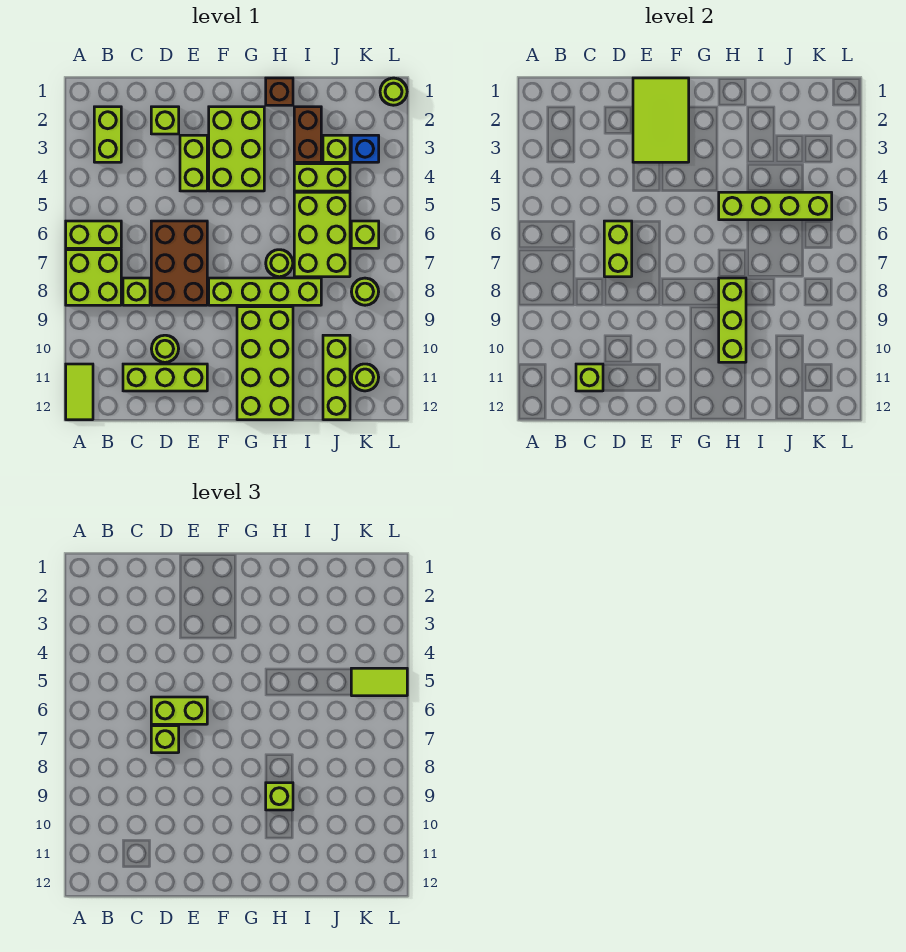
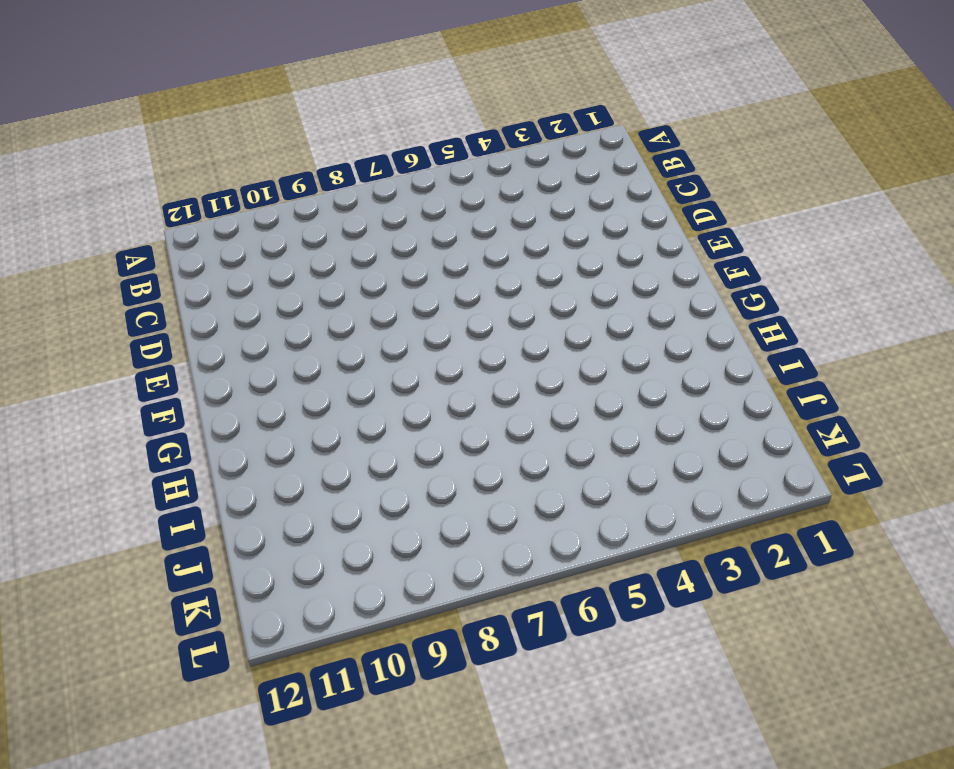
none -> lime 1x2 brick [66,221,121,248]
none -> lime 2x2 brick [66,250,121,305]
none -> lime 1x2 tile [66,364,93,420]
none -> lime 1x2 brick [94,107,121,162]

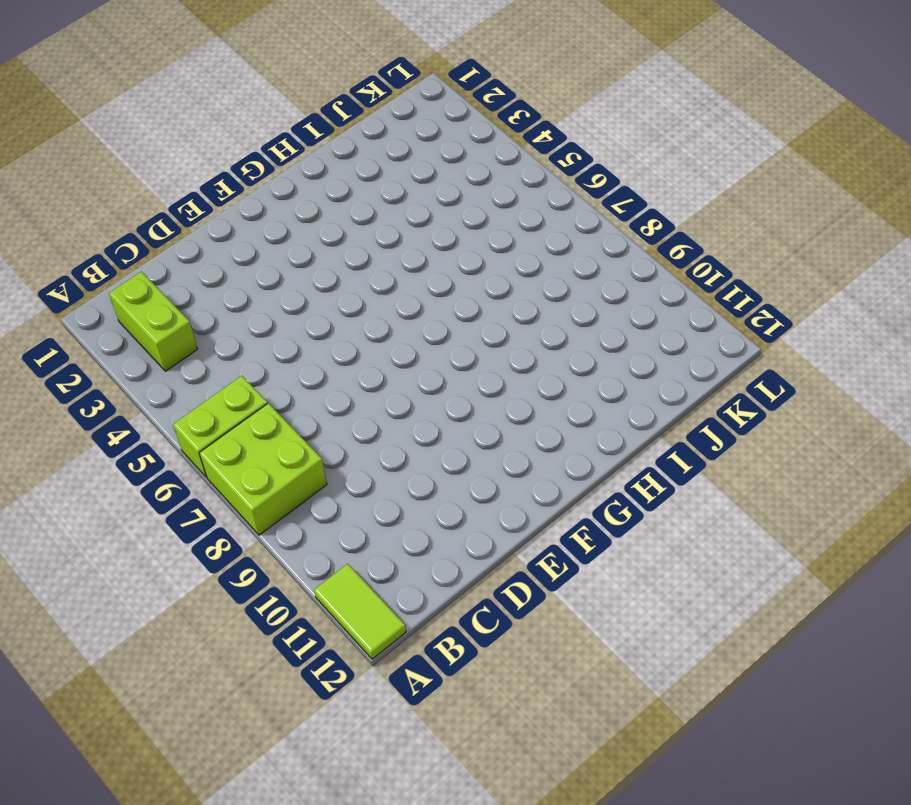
none -> lime 1x1 brick [123,278,150,305]
none -> lime 1x3 brick [123,364,207,391]
none -> lime 1x1 brick [151,107,179,134]
none -> brown 2x3 brick [151,221,207,305]

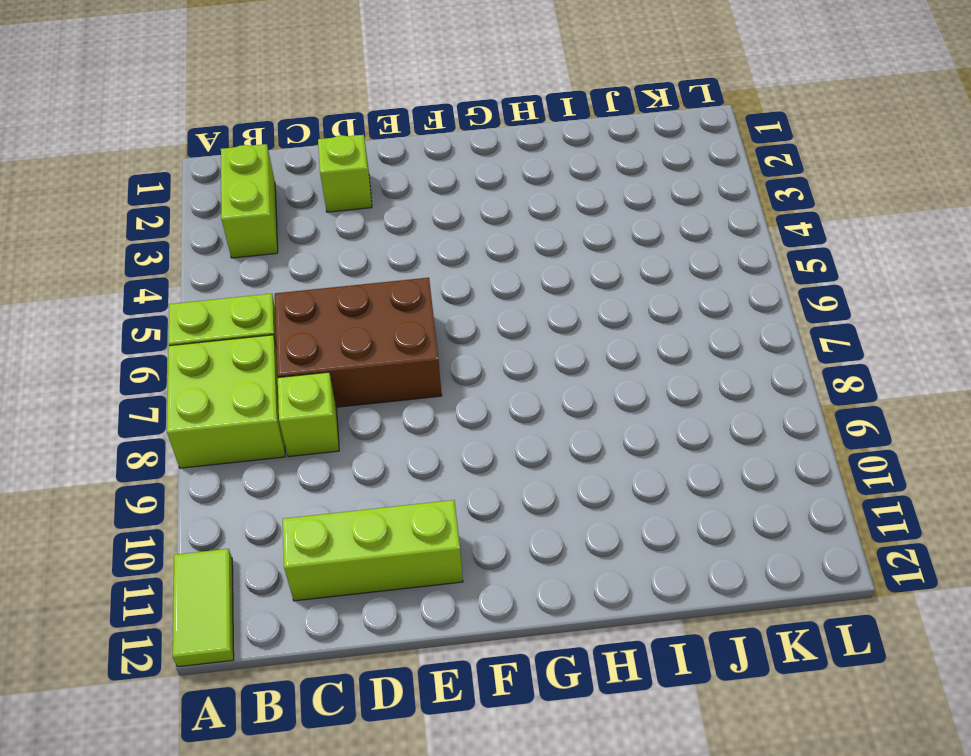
brown 2x3 brick [275,278,442,407] -> brown 2x3 brick turned to [151,221,207,305]
none -> lime 1x1 round brick [151,335,179,362]
none -> lime 1x2 brick [180,135,207,191]
none -> lime 2x3 brick [209,107,264,191]
none -> lime 1x4 brick [209,278,321,305]

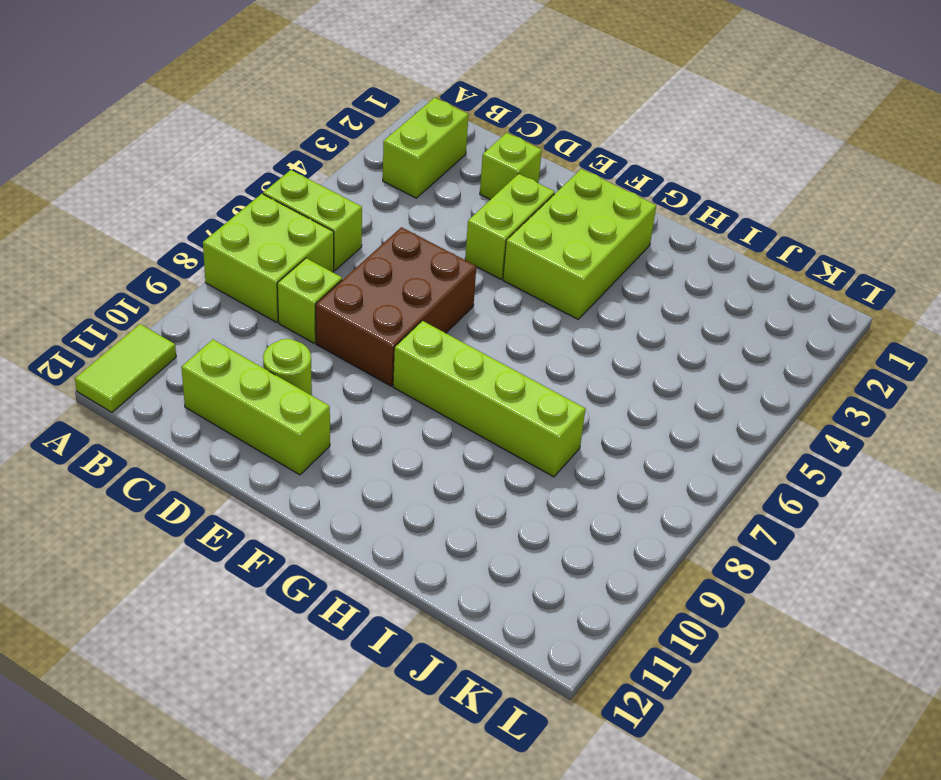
none -> lime 2x4 brick [237,307,293,420]
none -> brown 1x1 brick [266,78,293,105]
none -> lime 1x1 round brick [266,250,293,277]
none -> brown 1x2 brick [294,107,321,162]

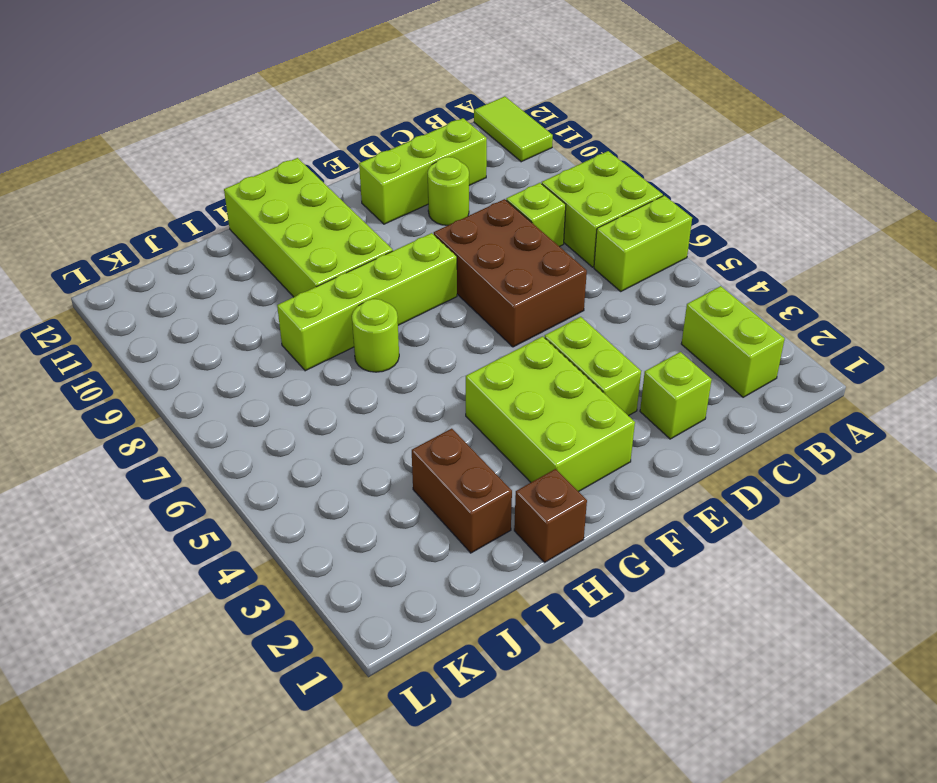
none -> lime 1x2 brick [294,164,350,191]
none -> lime 2x3 brick [294,192,350,277]
none -> lime 1x1 brick [323,135,350,162]
none -> lime 1x3 brick [323,335,350,420]

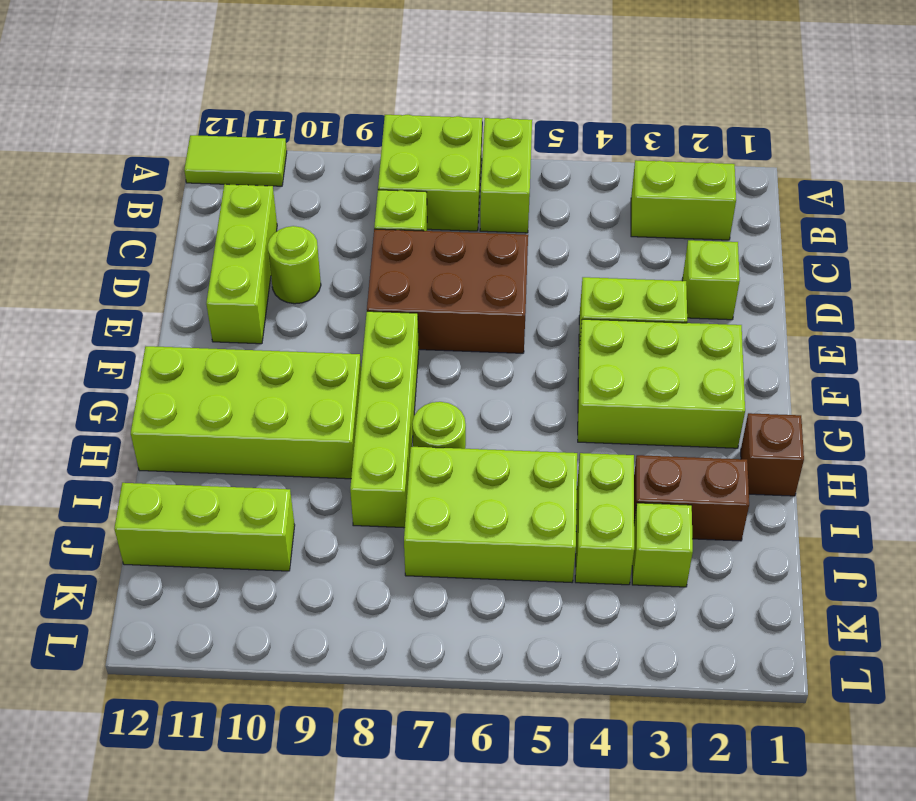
none -> blue 1x1 brick [351,135,379,162]
none -> lime 1x1 brick [351,221,379,248]
none -> lime 1x1 round brick [351,278,379,305]
none -> lime 1x1 round brick [351,364,379,391]

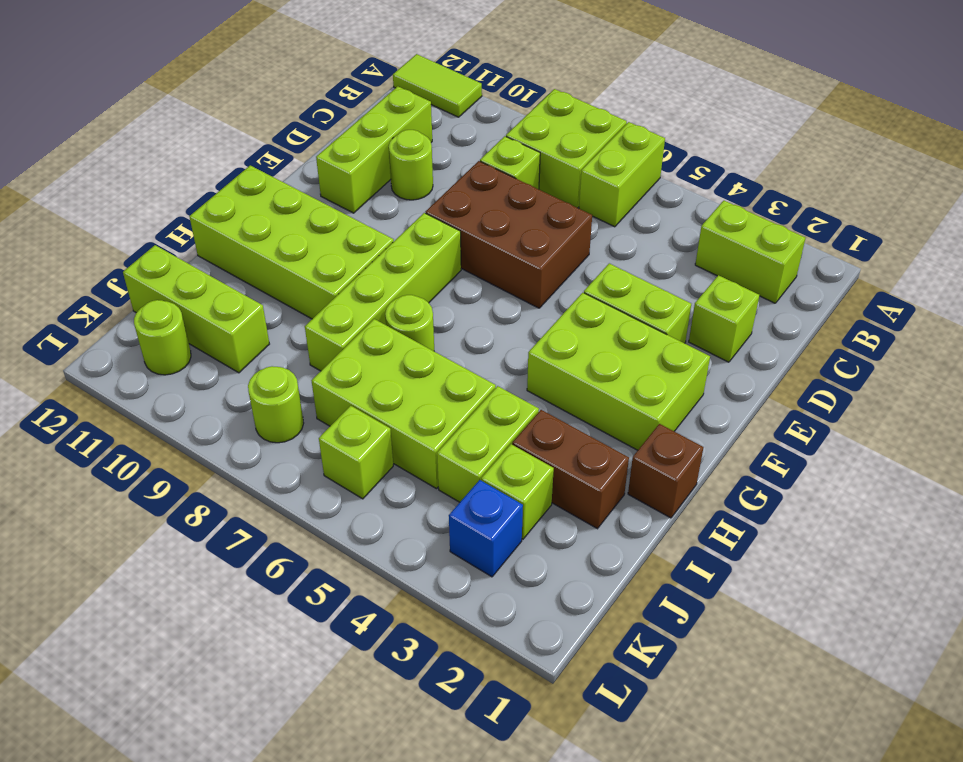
none -> lime 1x1 round brick [380,78,407,105]
none -> lime 1x1 brick [576,364,603,391]
none -> lime 1x2 brick [604,221,632,277]
none -> lime 2x3 tile [633,78,689,162]

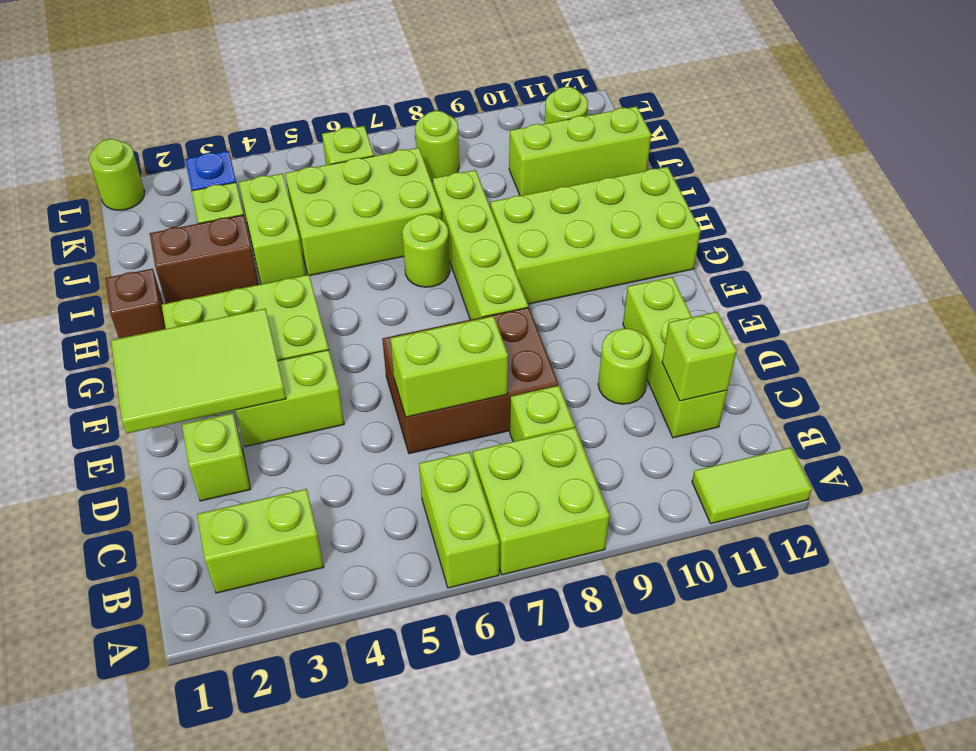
none -> lime 1x4 brick [719,192,832,220]
none -> lime 1x3 brick [719,278,746,362]
none -> lime 1x2 brick [151,697,207,724]
none -> lime 1x1 brick [151,726,179,753]

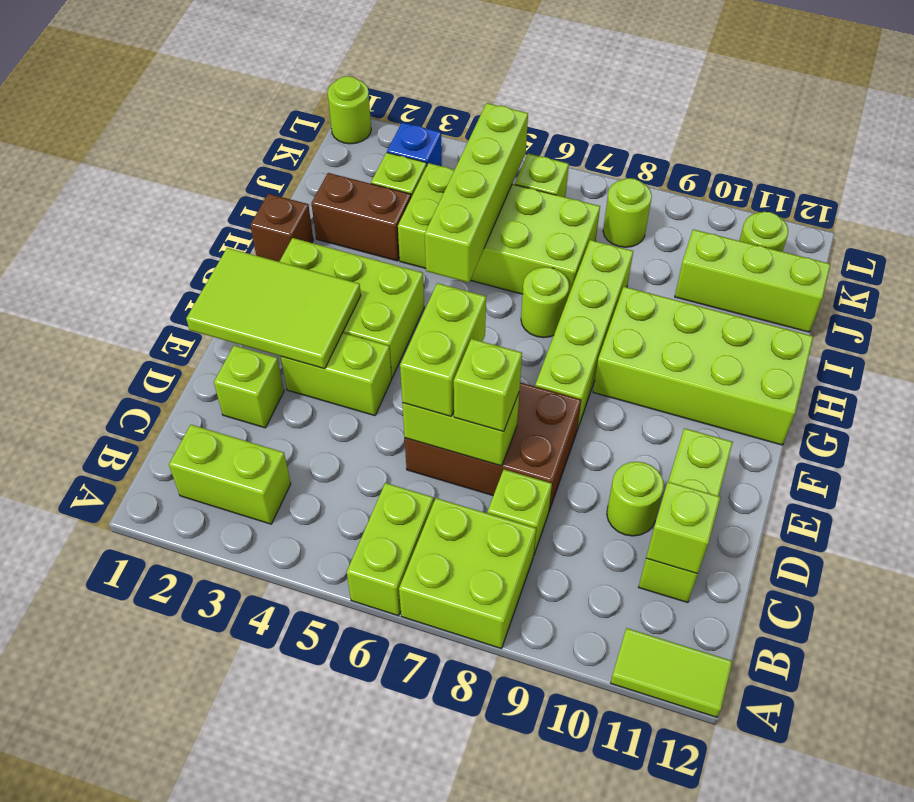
none -> lime 1x3 brick [719,278,746,362]
none -> lime 1x1 brick [266,783,293,810]
none -> lime 1x2 tile [351,668,407,696]

